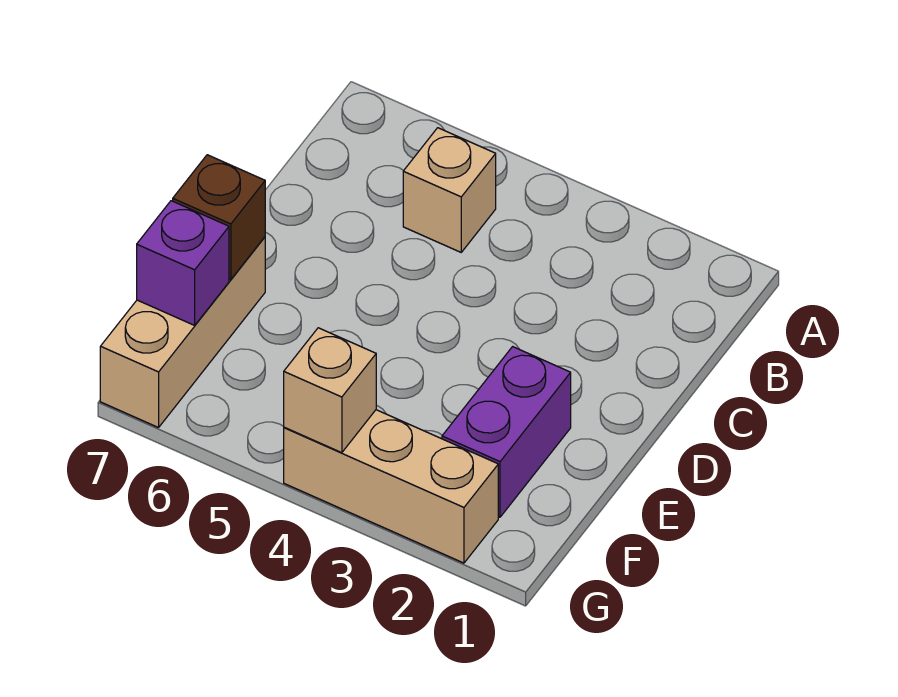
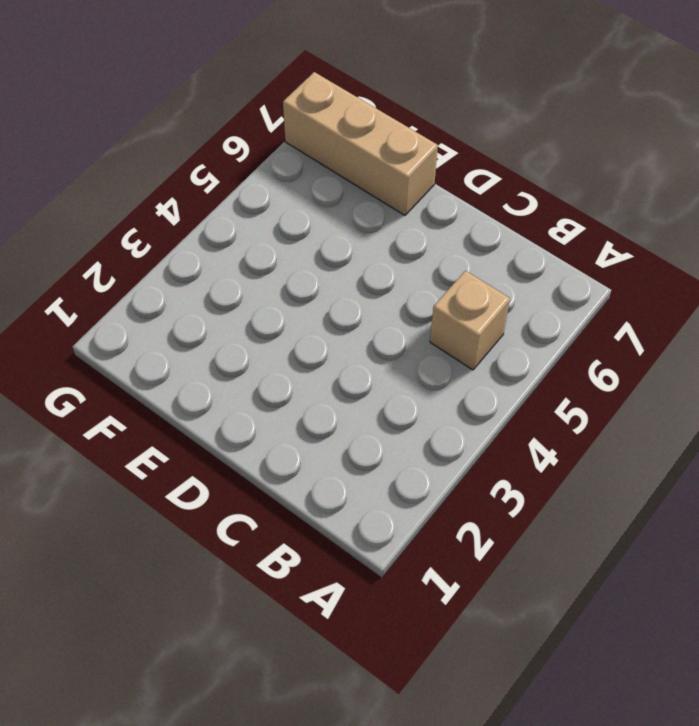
none -> purple 1x2 brick [442,347,571,517]
none -> tan 1x3 brick [284,410,498,563]

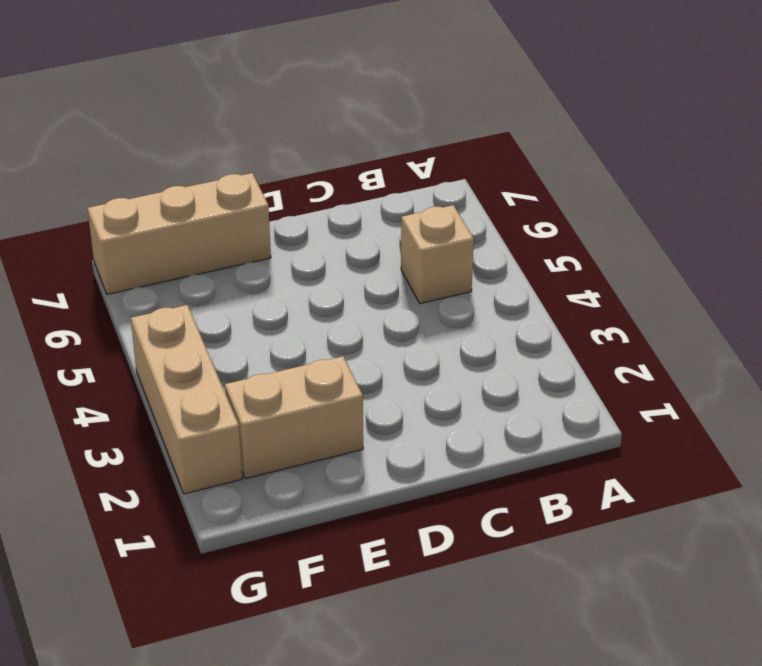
tan 1x2 brick [225,356,363,479] -> purple 1x2 brick [442,347,571,517]
none -> brown 1x1 brick [173,155,265,280]
none -> purple 1x1 brick [137,201,229,325]

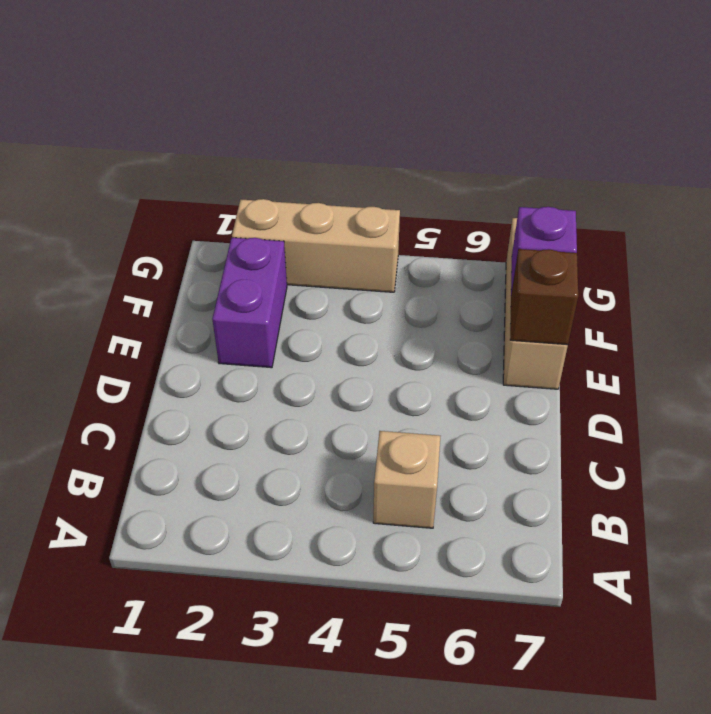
none -> tan 1x1 brick [284,328,376,453]

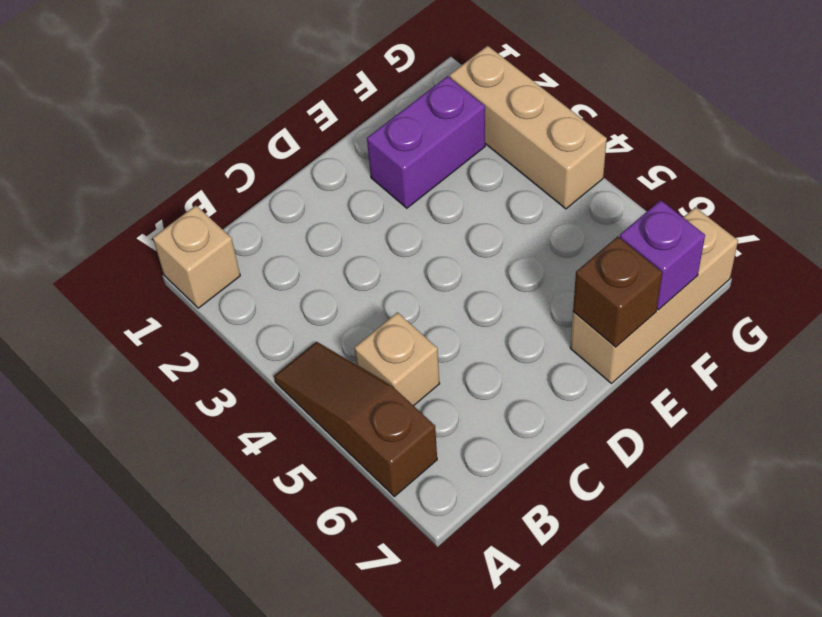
tan 1x1 brick [153,205,240,308] -> tan 1x1 brick moved to [284,328,376,453]
brown 1x3 slope [274,342,437,497] -> none

